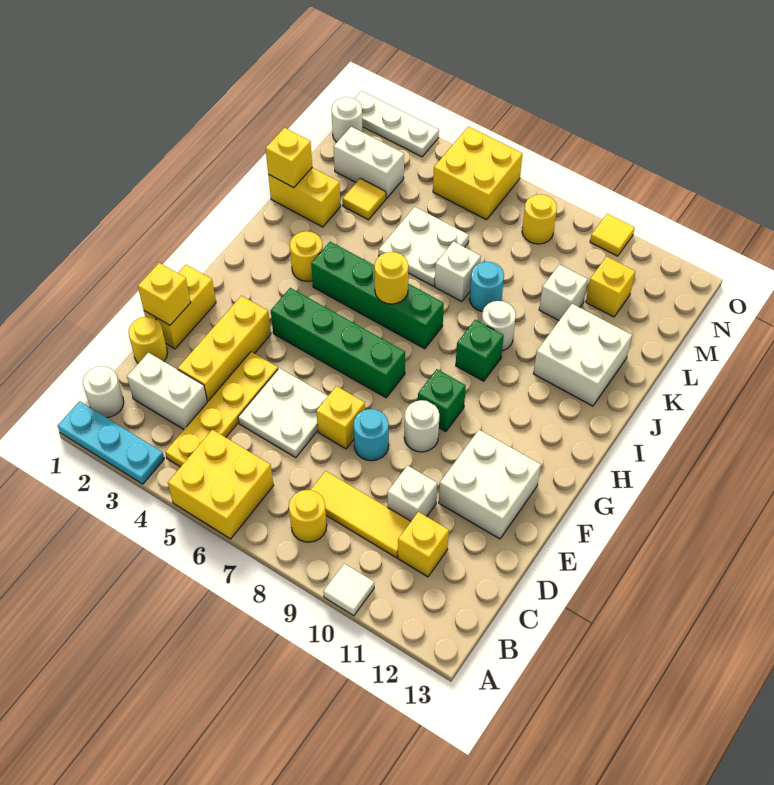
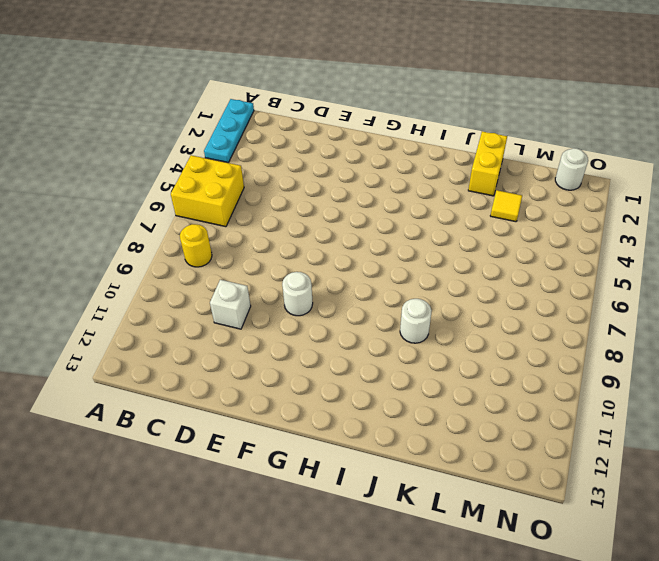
none -> white 1x1 tile [323,564,374,616]
none -> white 1x1 round brick [83,366,124,418]
none -> yellow 1x4 plate [165,352,278,467]
none -> white 1x2 brick [127,353,207,429]

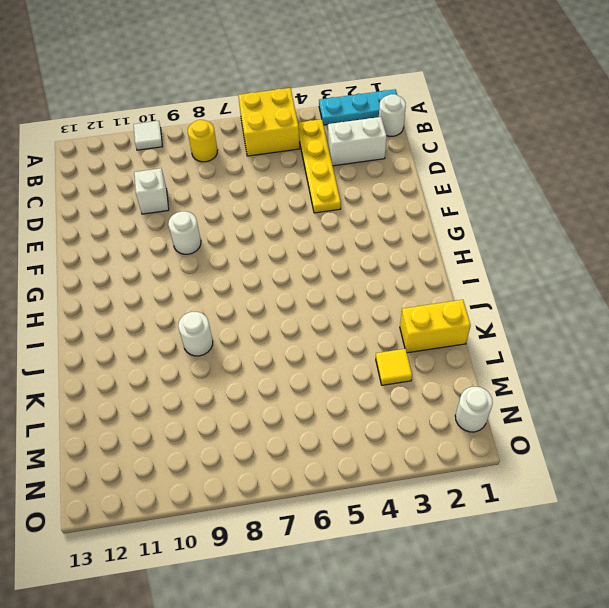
none -> yellow 1x3 tile [311,471,411,558]
none -> yellow 1x1 brick [398,512,449,577]
none -> yellow 1x1 round brick [128,317,167,363]
none -> yellow 1x3 brick [178,296,271,402]

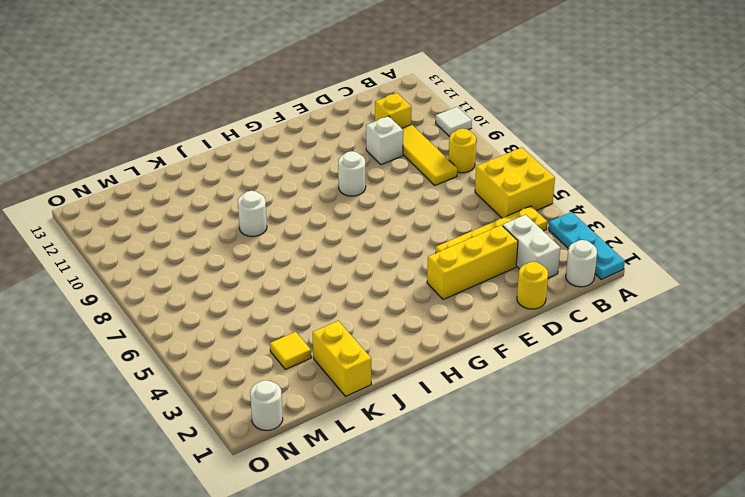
none -> white 2x2 plate [238,368,328,458]
none -> yellow 1x2 brick [144,265,216,349]
none -> yellow 1x1 brick [316,386,365,449]
none -> cyan 1x1 round brick [353,409,389,461]

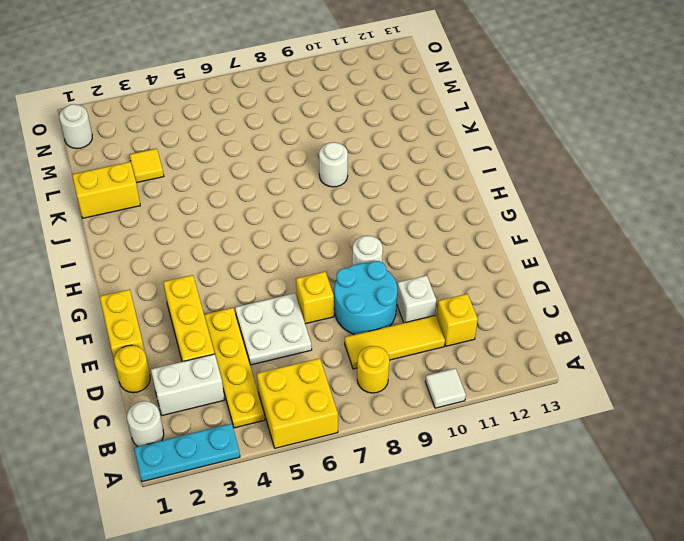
cyan 2x2 round brick [334,261,397,335] -> cyan 1x1 round brick [353,409,389,461]
none -> white 2x2 brick [439,430,541,539]
none -> green 1x4 brick [271,288,405,398]
none -> green 1x1 brick [418,369,466,432]
none -> yellow 1x1 round brick [290,231,323,281]

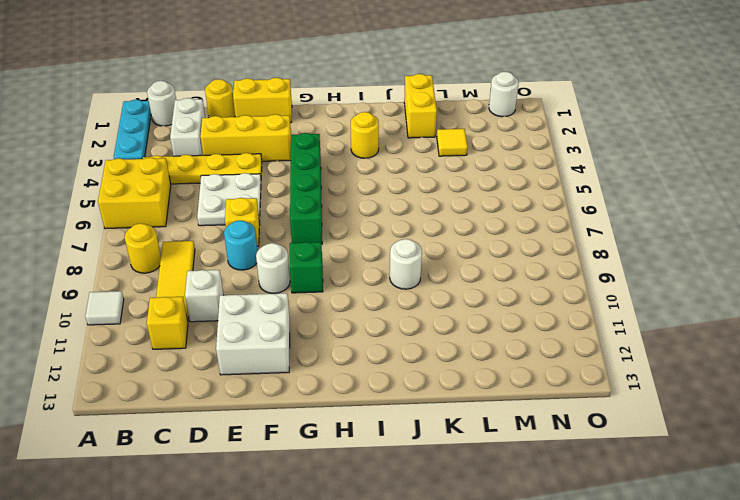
none -> green 1x4 brick [311,242,444,349]
none -> green 1x1 brick [456,320,504,381]
none -> white 2x2 brick [533,304,632,406]
none -> white 2x2 plate [379,207,469,286]

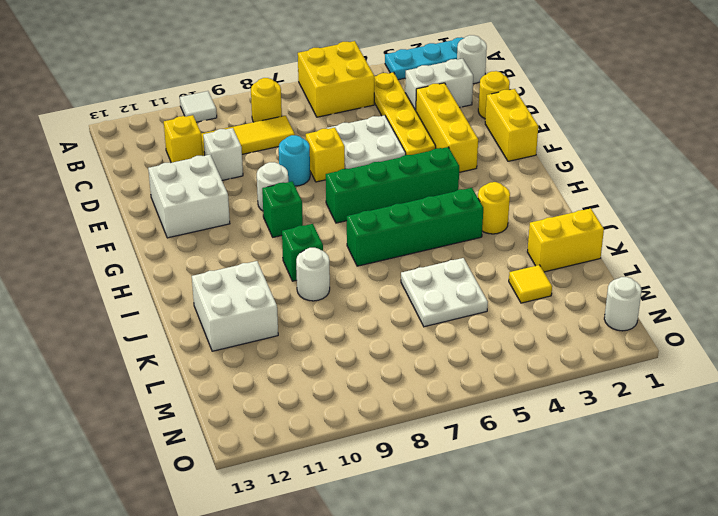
none -> white 1x1 brick [435,242,481,302]
none -> cyan 1x1 round brick [469,262,504,312]
none -> white 1x1 brick [539,264,588,320]
none -> white 1x2 brick [333,127,404,198]

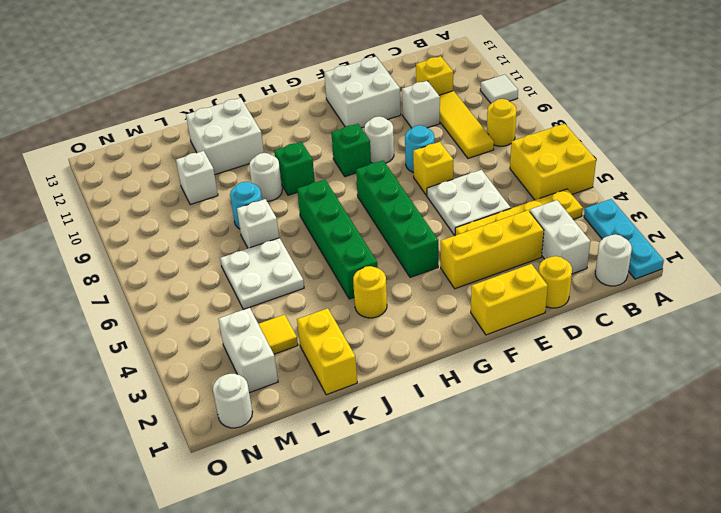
none -> yellow 1x1 brick [586,257,635,317]
none -> yellow 2x2 brick [433,127,523,220]
none -> yellow 1x1 round brick [522,194,557,244]
none -> white 1x3 plate [354,91,439,157]

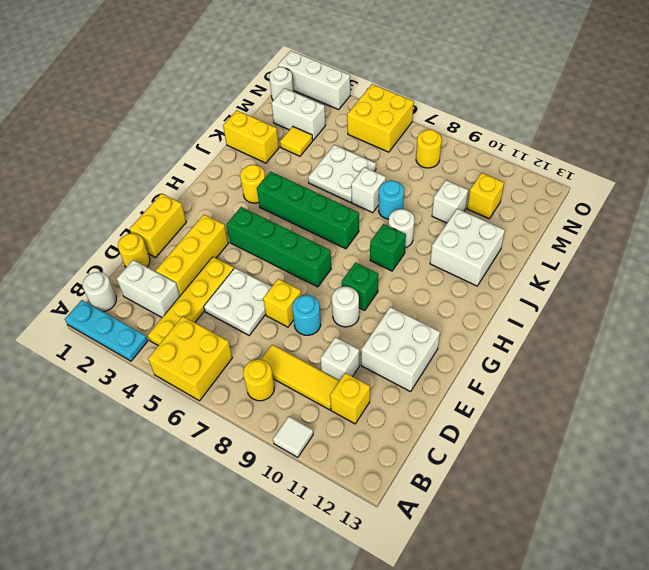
white 1x3 brick [278,51,350,110] -> white 1x3 plate [354,91,439,157]
none -> yellow 1x1 tile [590,214,635,256]
none -> yellow 1x1 brick [138,263,191,325]
none -> yellow 1x1 round brick [374,252,408,304]
none -> yellow 1x1 brick [266,128,312,188]

